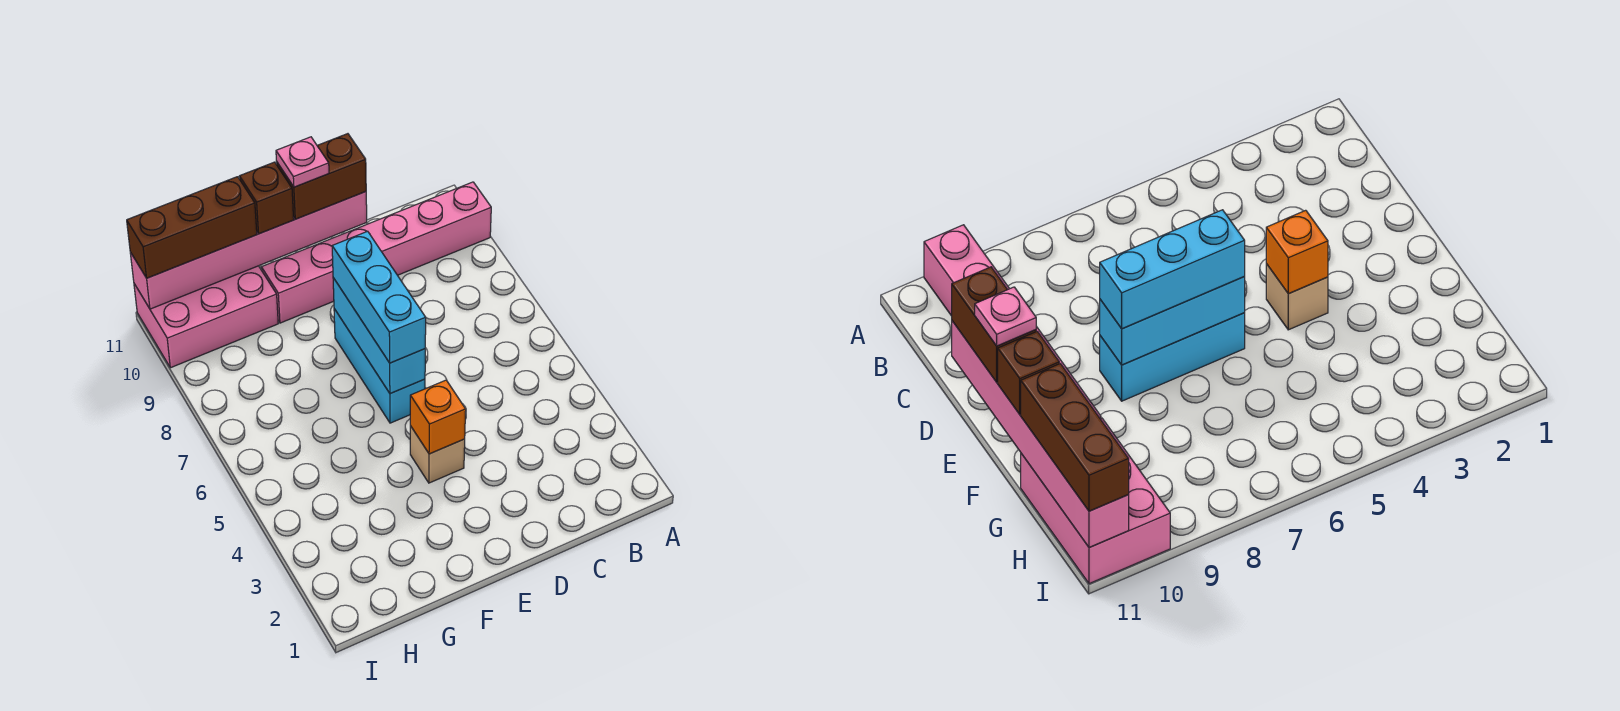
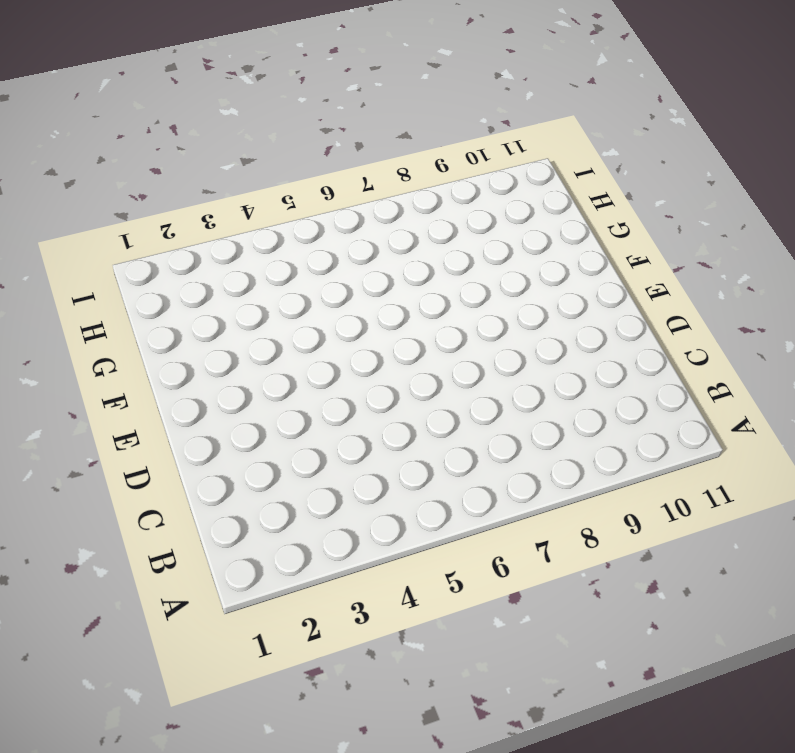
none -> pink 1x6 brick [261,182,491,323]
none -> tan 1x1 brick [410,426,465,483]
none -> cyan 1x3 brick [334,309,425,423]

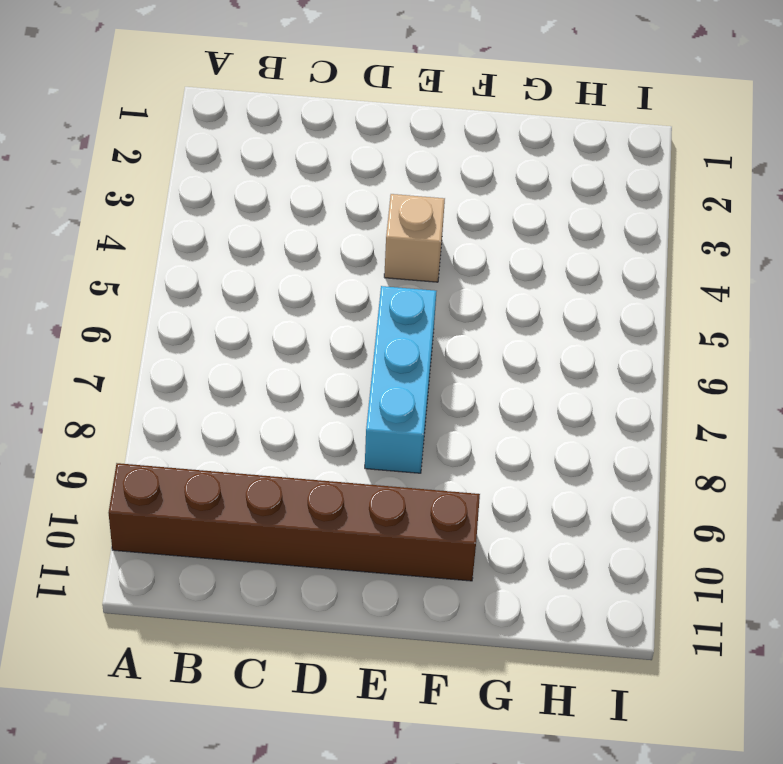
brown 1x6 brick [109,463,480,581] -> pink 1x6 brick [261,182,491,323]
none -> pink 2x3 brick [134,266,278,368]
none -> pink 1x6 brick [130,192,367,309]
none -> orange 1x1 brick [410,380,466,454]

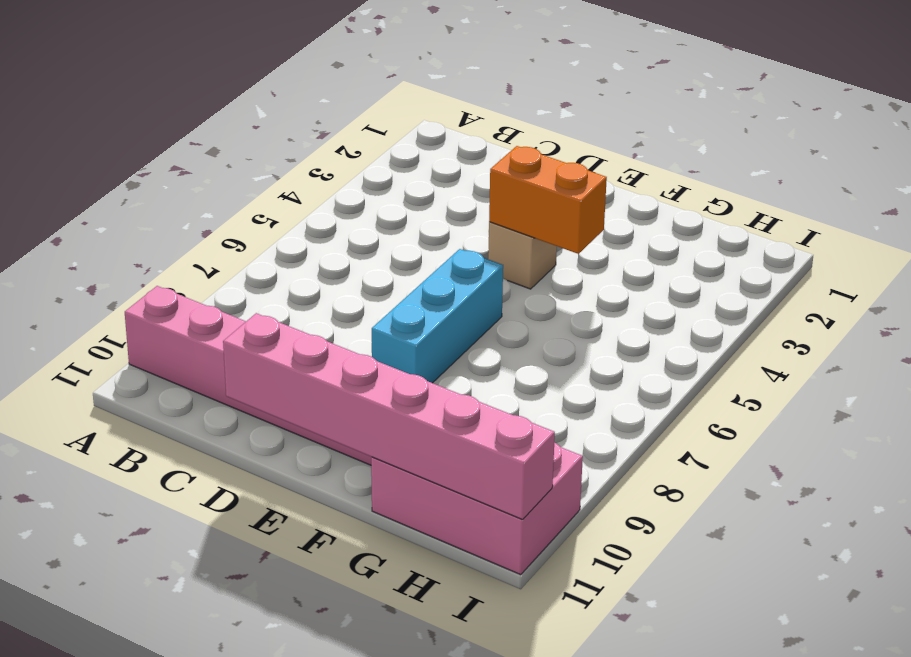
orange 1x2 brick [489,146,607,254] -> orange 1x1 brick [410,380,466,454]
none -> cyan 1x3 brick [333,278,425,394]
none -> brown 1x2 brick [277,134,366,219]
none -> cyan 1x3 brick [332,231,426,363]

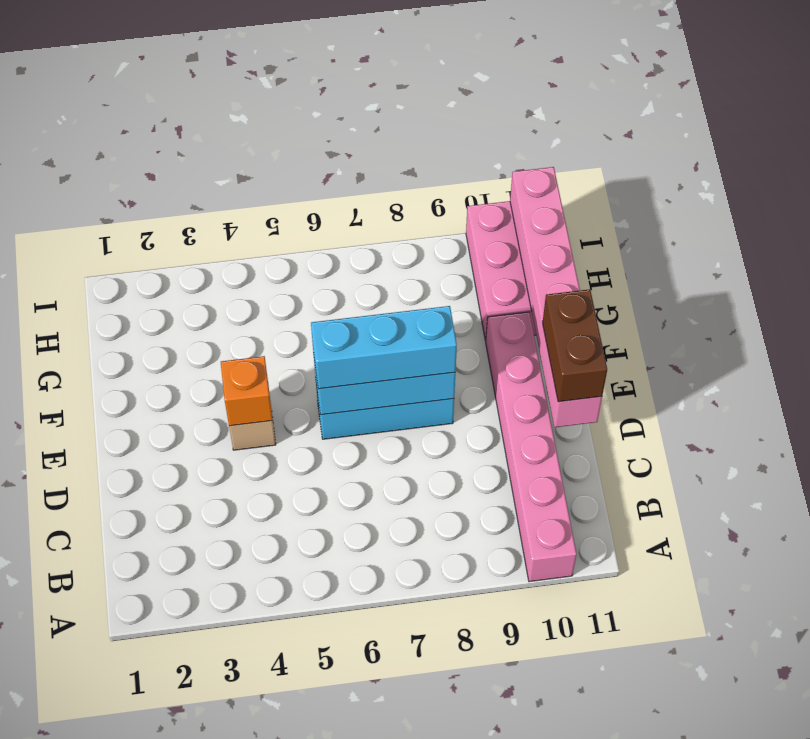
none -> brown 1x1 brick [240,162,294,234]
none -> brown 1x3 brick [127,177,257,278]
none -> pink 1x1 plate [276,137,329,187]

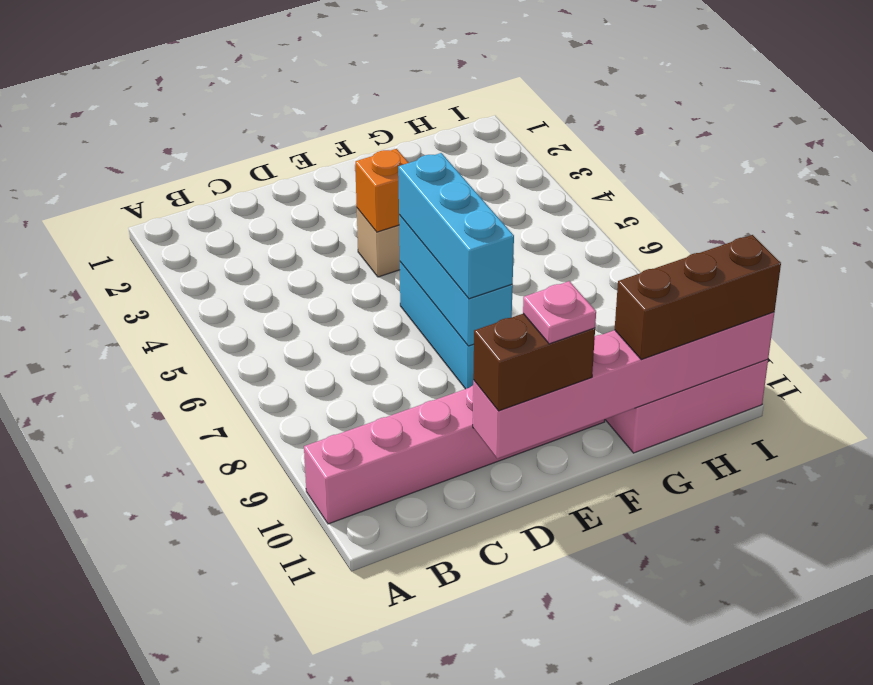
none -> brown 1x1 brick [240,162,294,234]

